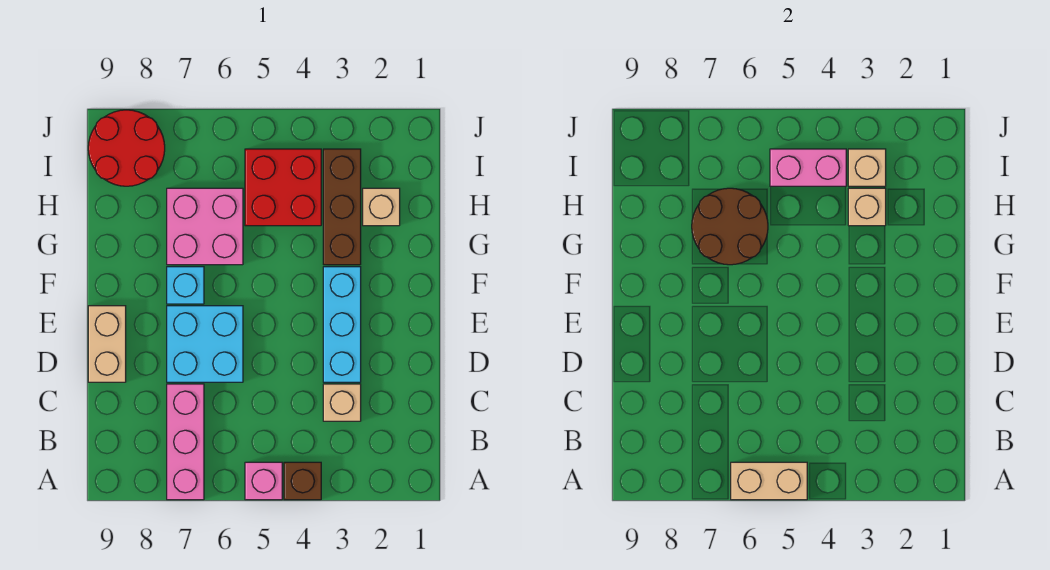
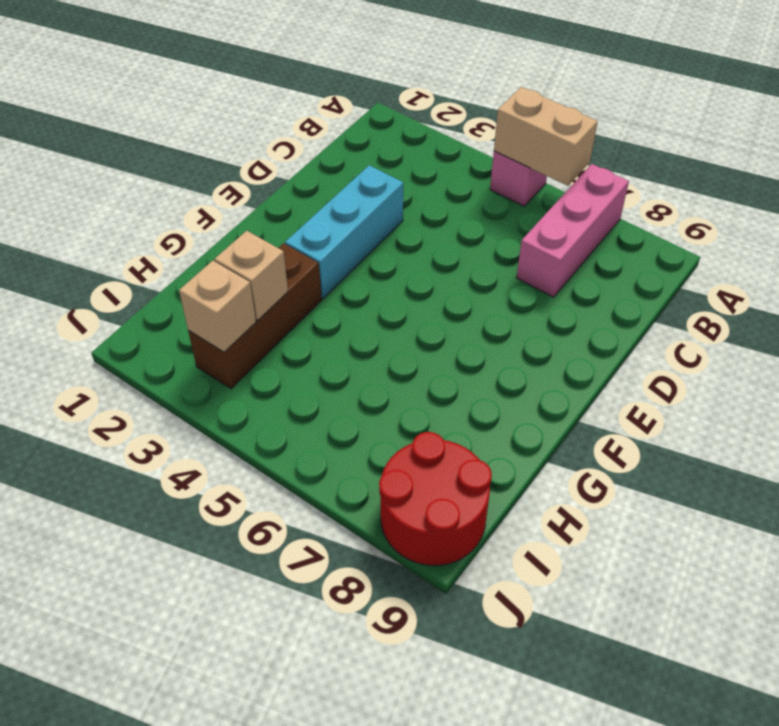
none -> brown 1x1 brick [284,462,321,500]
none -> tan 1x1 brick [323,384,361,421]
none -> cyan 2x2 brick [167,306,243,382]

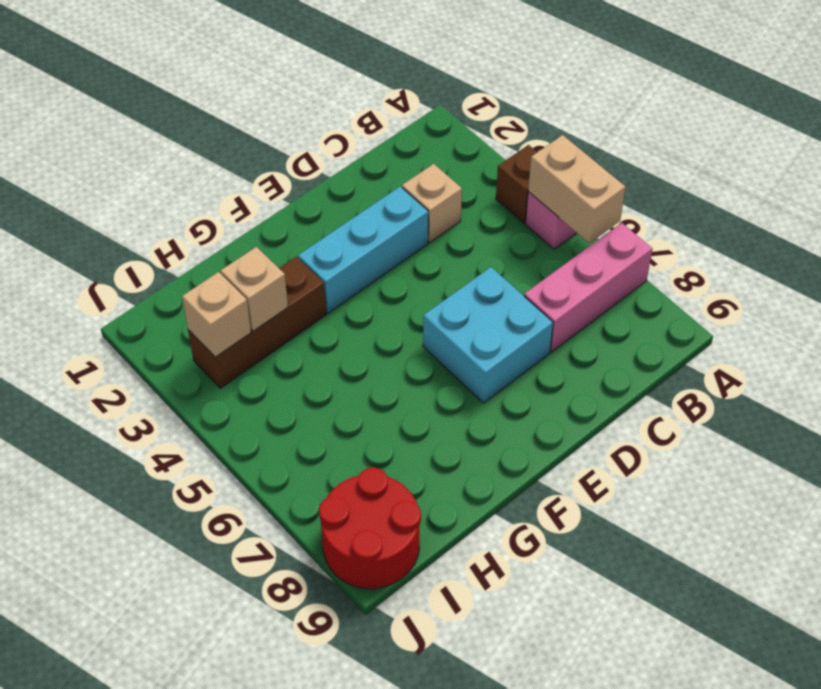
none -> tan 1x2 brick [88,306,126,382]
none -> cyan 1x1 brick [167,267,204,304]
none -> pink 2x2 brick [167,188,243,265]

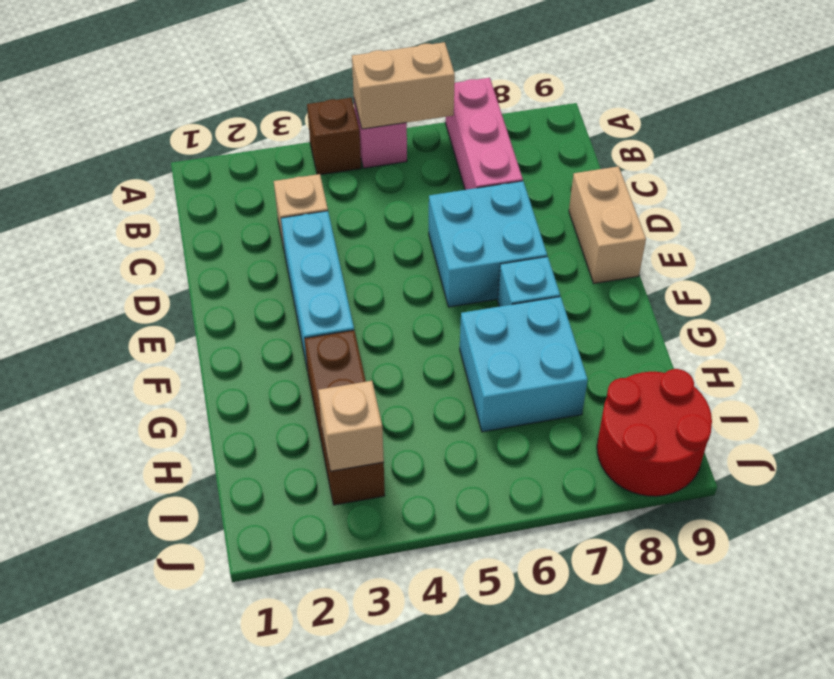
cyan 2x2 brick [460,297,588,432] -> pink 2x2 brick [167,188,243,265]
none -> tan 1x1 brick [363,188,400,226]
none -> red 2x2 brick [245,149,321,226]
none -> brown 2x2 round brick [692,188,768,265]

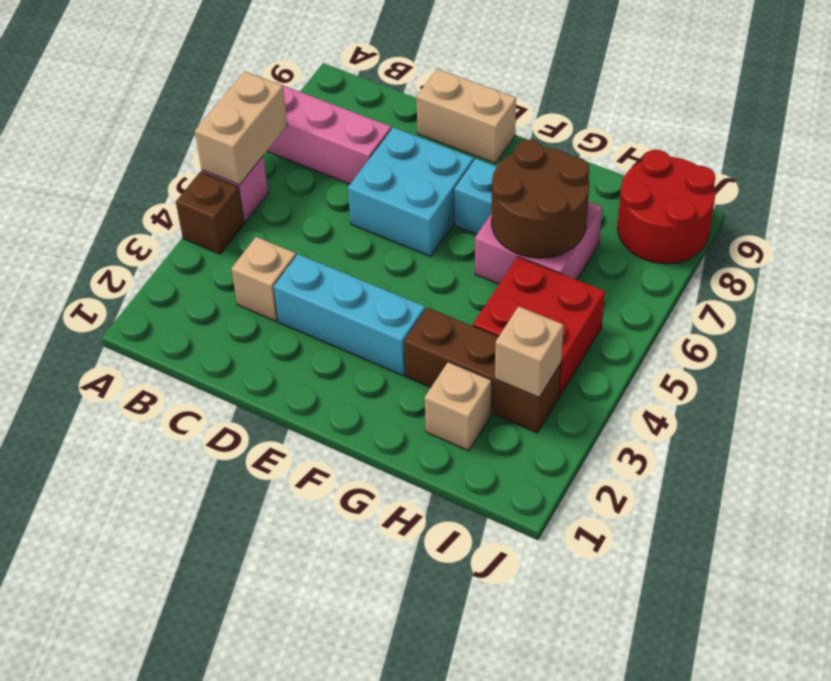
none -> tan 1x1 brick [848,188,886,226]
none -> pink 1x2 brick [770,149,846,186]

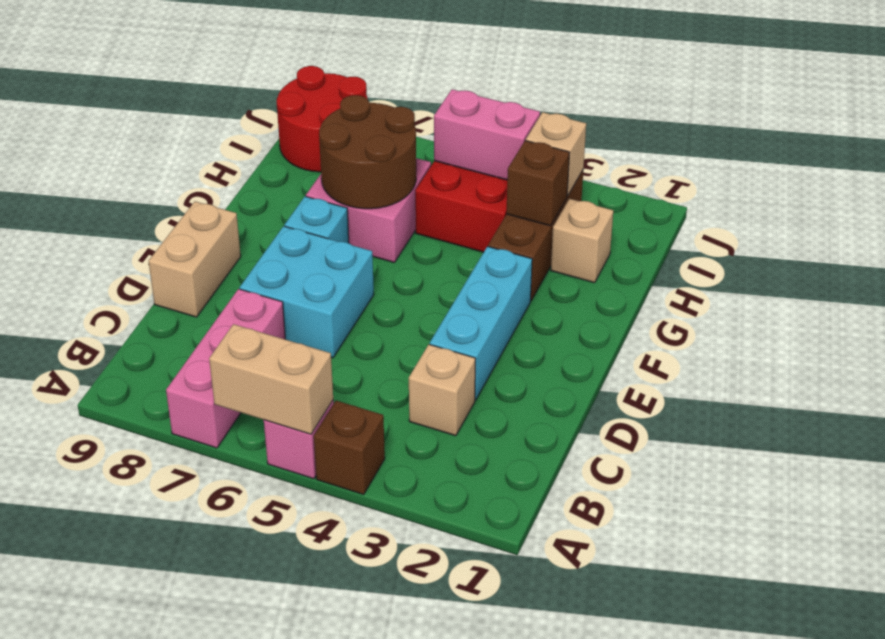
brown 1x1 brick [506,141,570,226] -> tan 1x1 brick [848,188,886,226]

